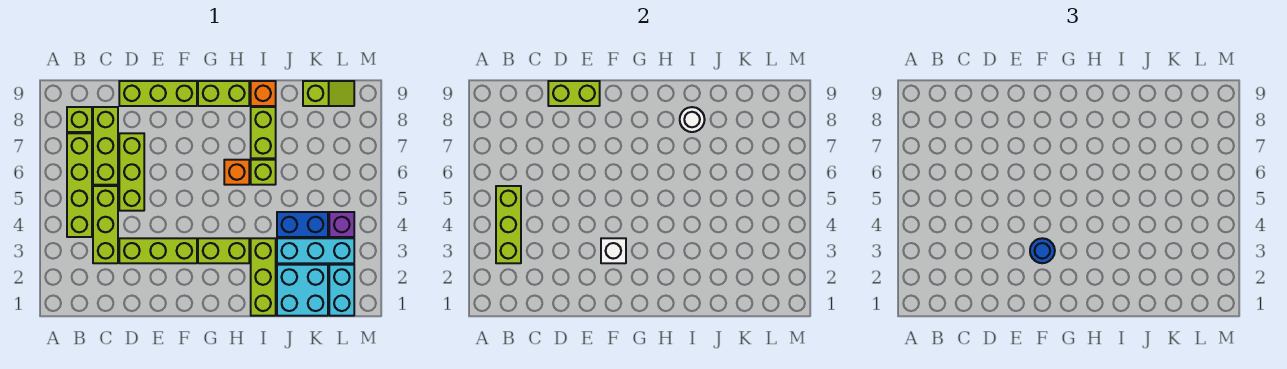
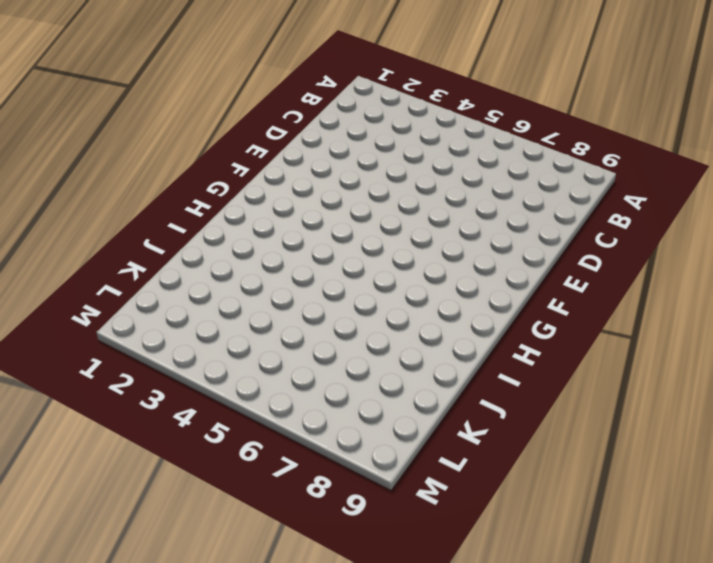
none -> lime 1x4 brick [67,133,92,237]
none -> lime 1x1 brick [67,107,92,132]
none -> lime 1x3 brick [93,186,118,263]

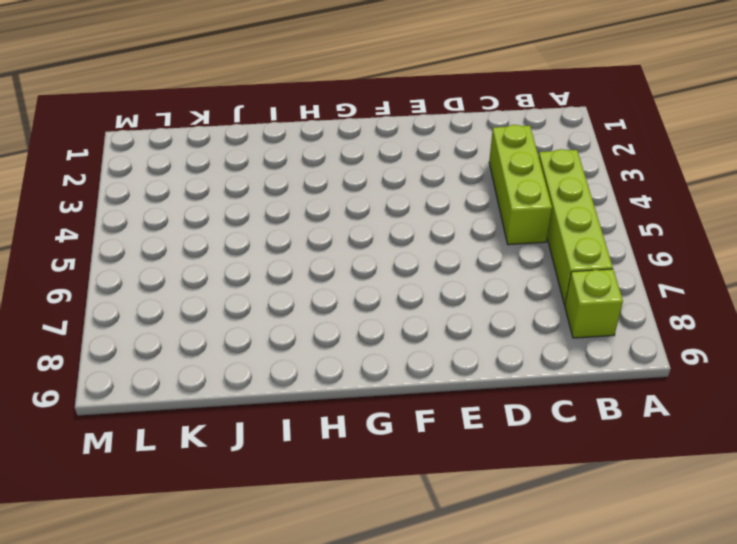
none -> lime 1x3 brick [93,107,118,185]
none -> lime 1x3 brick [119,238,197,263]
none -> lime 1x3 brick [119,133,144,211]

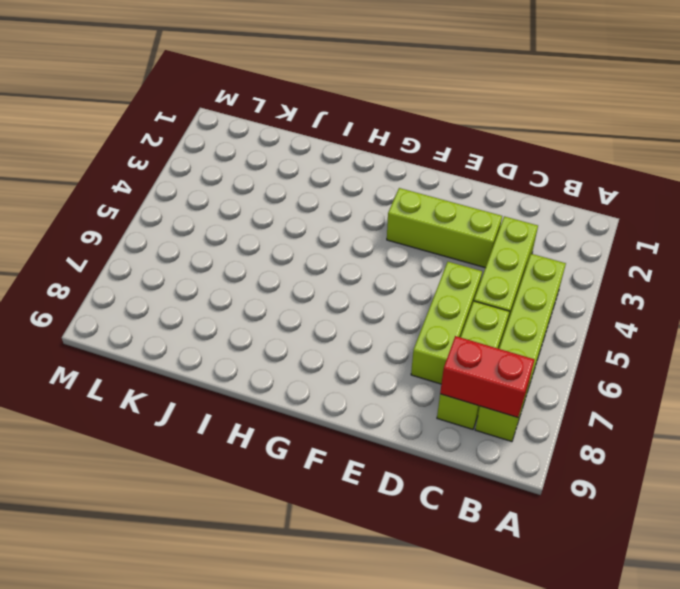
red 1x2 brick [440,336,534,418] -> none
none -> lime 1x3 brick [119,81,197,106]
none -> lime 1x2 brick [198,238,249,263]
none -> lime 1x2 brick [198,81,249,106]

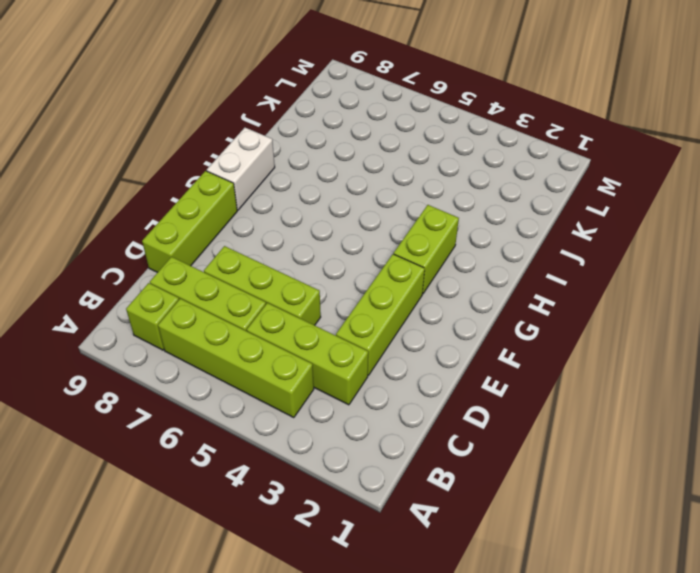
white 1x2 brick [207,128,275,210] -> lime 1x2 brick [198,81,249,106]
none -> orange 1x1 brick [224,160,249,185]
none -> lime 1x3 brick [251,238,276,316]
none -> lime 1x1 brick [251,160,276,185]

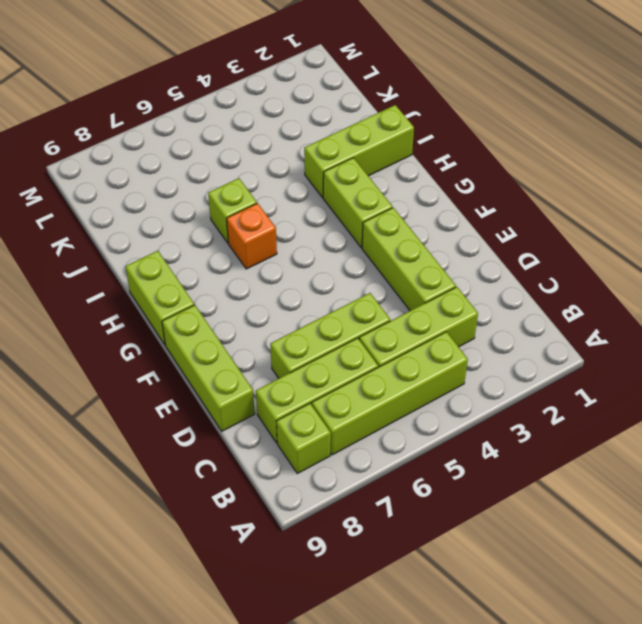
none -> lime 1x2 brick [251,107,276,158]
none -> orange 1x1 brick [251,81,276,106]
none -> cyan 2x2 brick [277,265,328,316]

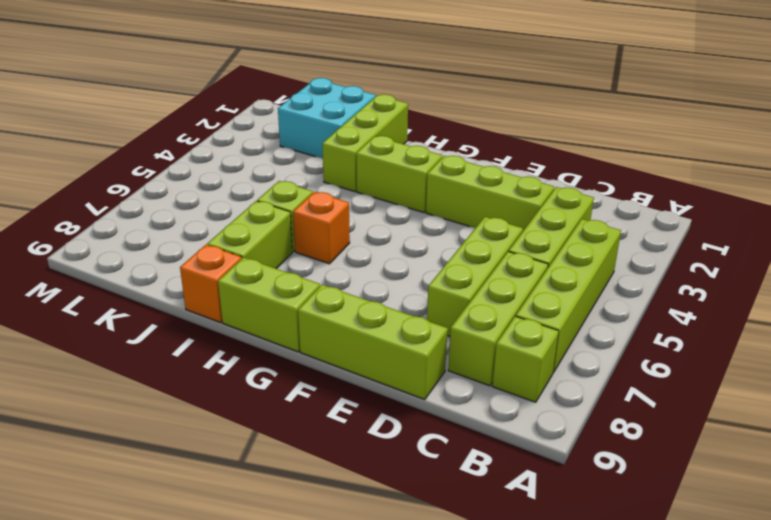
none -> cyan 1x3 brick [277,238,354,263]
none -> blue 1x2 brick [277,212,328,237]
none -> lime 1x2 slope [303,81,354,106]

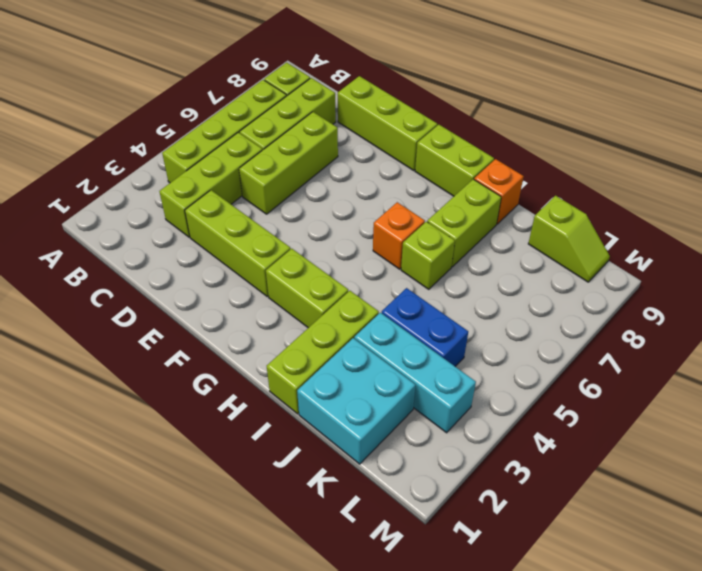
none -> cyan 1x2 brick [329,265,354,316]
none -> purple 1x1 brick [329,212,354,237]
none -> lime 1x3 brick [496,186,521,263]

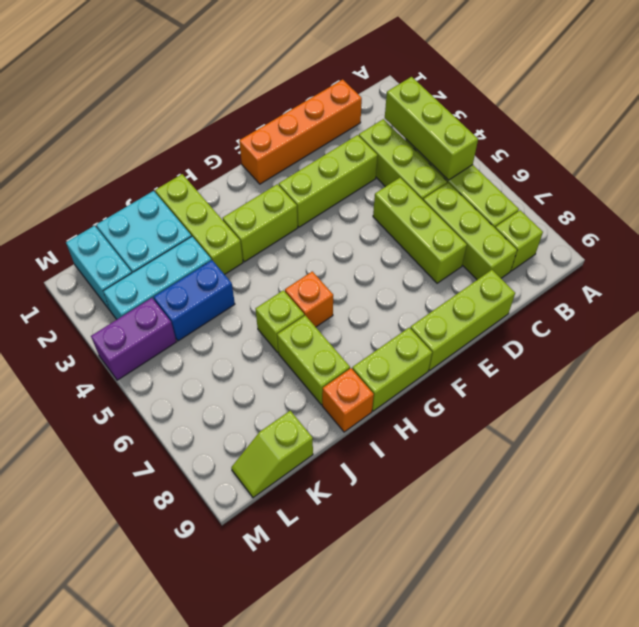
orange 1x4 brick [239,79,362,184] -> none
purple 1x2 brick [91,298,176,380] -> purple 1x1 brick [329,212,354,237]
none -> lime 1x2 brick [548,81,600,106]
none -> white 1x1 brick [601,238,626,263]
none -> white 1x1 round brick [680,107,705,132]

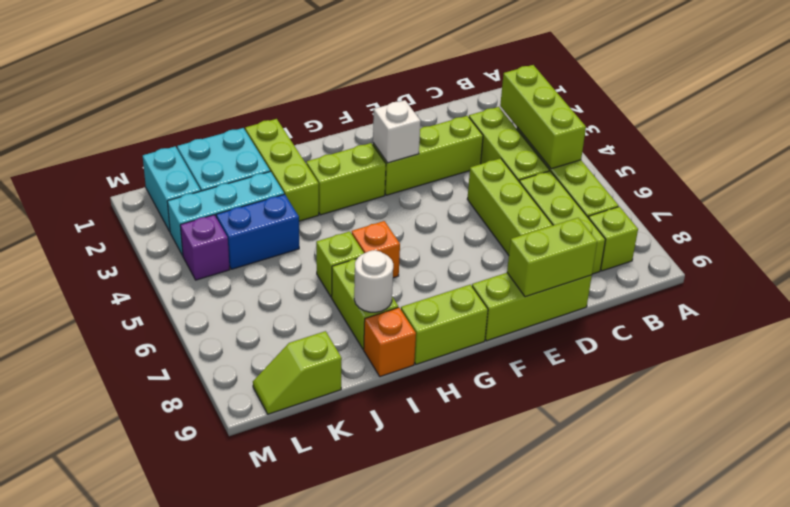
none -> blue 1x1 round brick [1030,238,1055,263]

